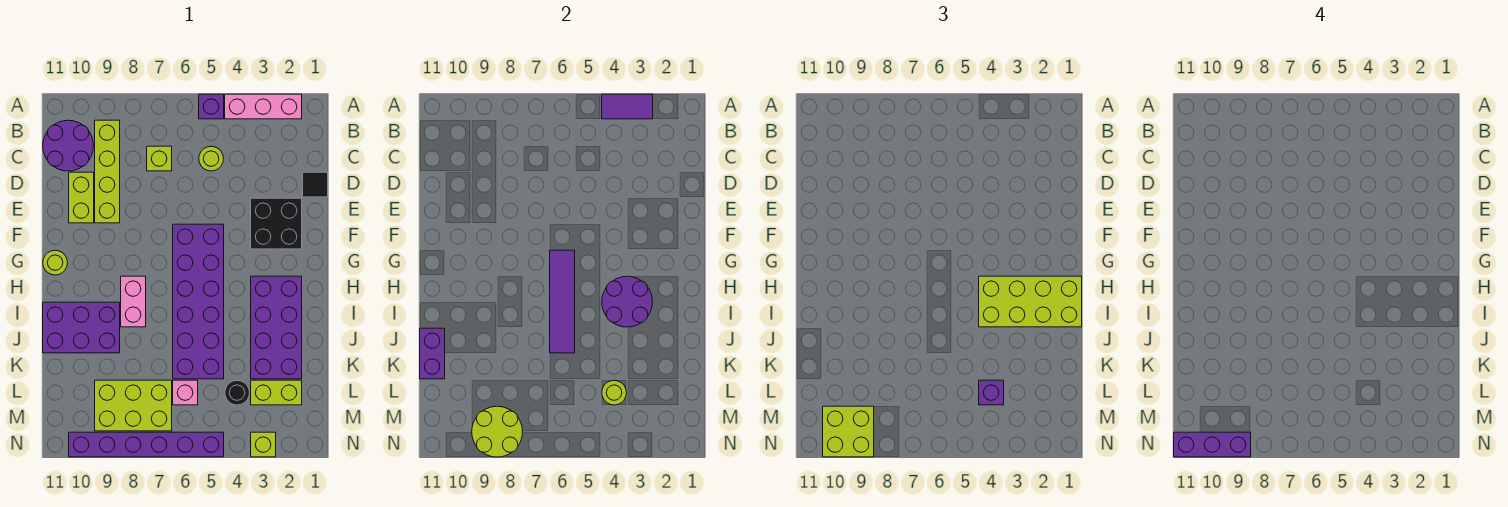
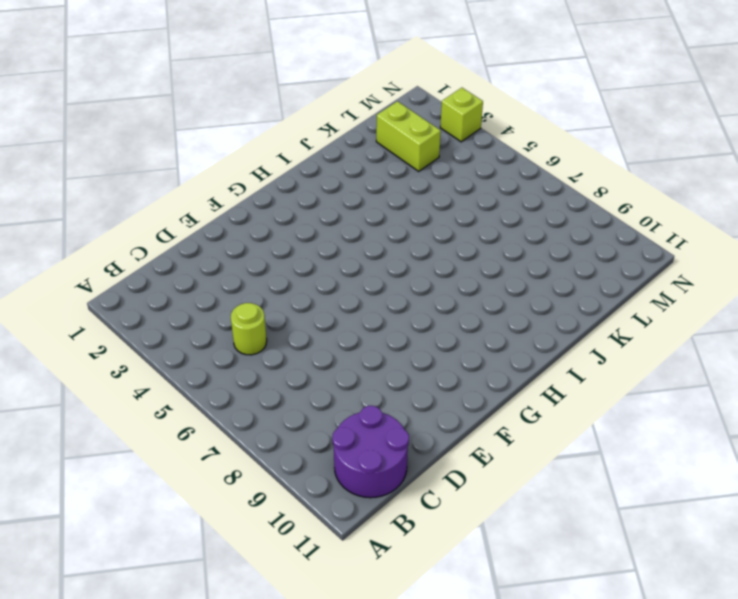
none -> pink 1x3 brick [225,94,302,119]
none -> purple 1x1 brick [199,94,224,119]
none -> lime 1x4 brick [95,120,120,223]
none -> lime 1x1 brick [147,146,172,171]

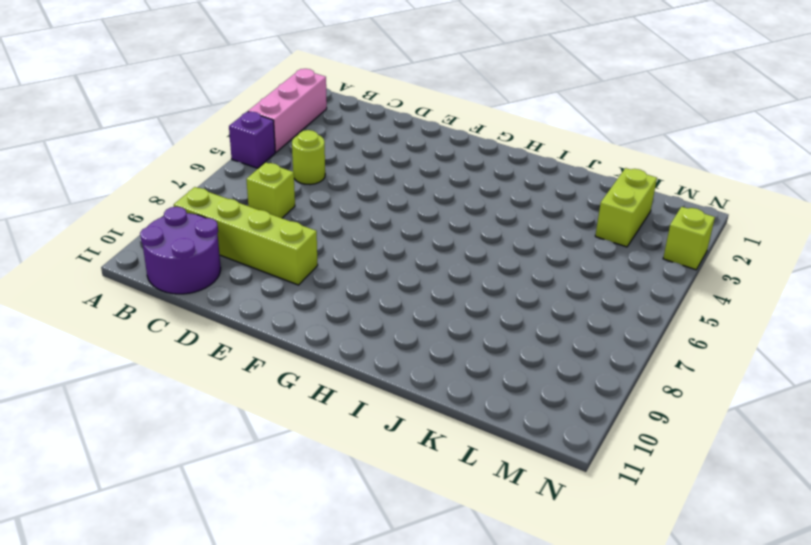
none -> black 1x1 tile [303,172,328,197]
none -> lime 1x2 brick [69,172,94,223]
none -> black 2x2 brick [251,198,302,249]
none -> purple 2x6 brick [173,224,224,379]

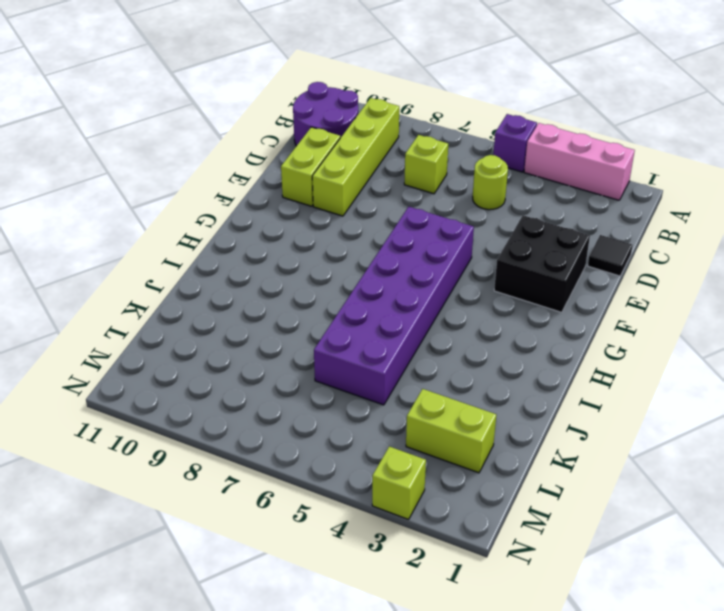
none -> lime 1x1 round brick [43,250,68,275]
none -> purple 2x4 brick [251,276,302,379]
none -> pink 1x2 brick [121,276,146,327]
none -> purple 2x3 brick [43,302,120,353]

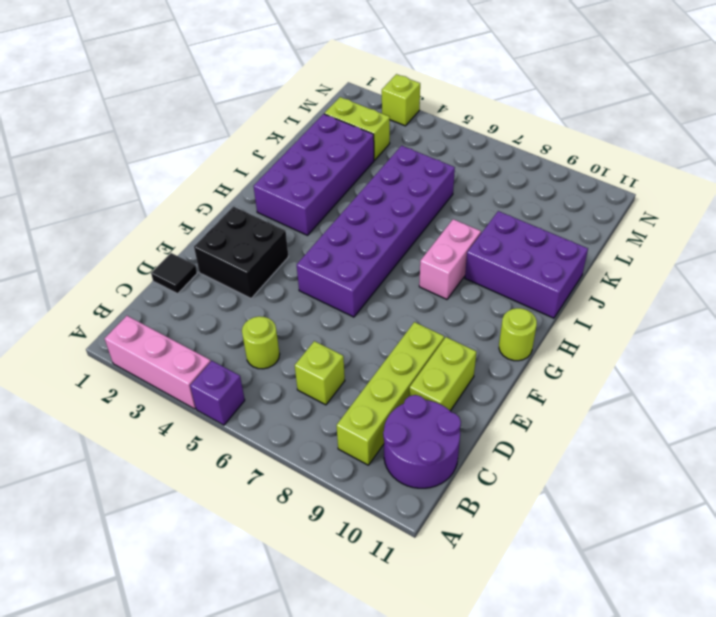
none -> black 1x1 round brick [225,380,250,405]
none -> pink 1x1 brick [173,380,198,405]
none -> lime 2x3 brick [95,380,172,431]
none -> purple 1x6 brick [69,432,224,457]

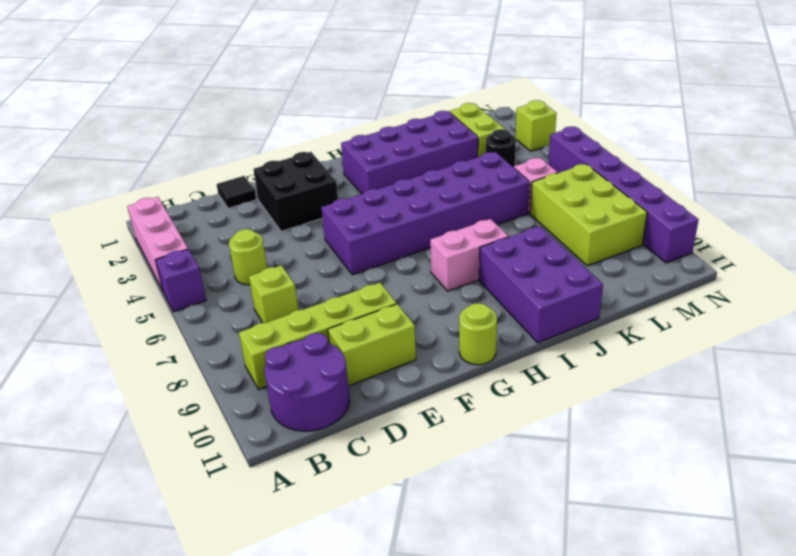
none -> purple 1x2 tile [602,94,653,119]
none -> purple 1x4 tile [550,250,575,353]
none -> purple 2x2 round brick [602,276,653,327]
none -> purple 1x2 brick [420,328,445,379]

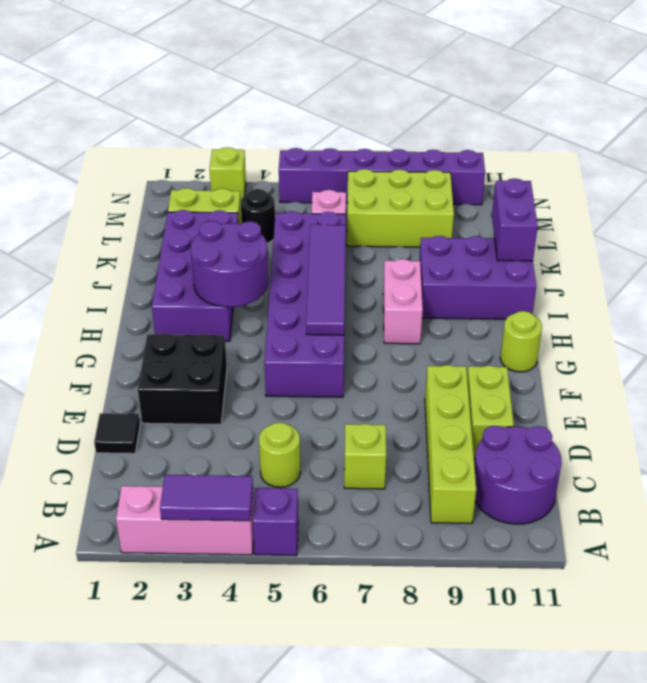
none -> lime 1x1 round brick [602,380,627,405]
none -> lime 2x2 round brick [472,406,523,457]
none -> lime 2x4 brick [979,276,1082,327]
none -> purple 1x1 brick [979,380,1004,405]

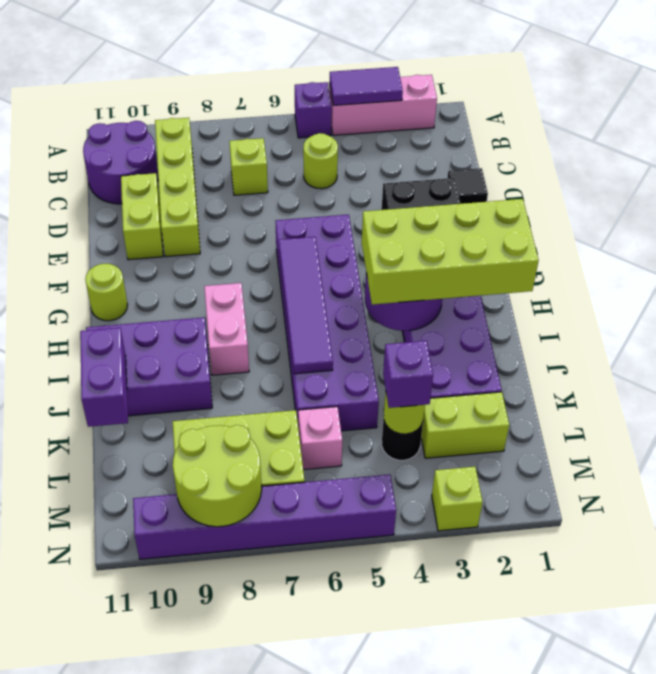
none -> lime 2x2 brick [823,406,874,457]
none -> purple 1x3 brick [1174,432,1251,457]

